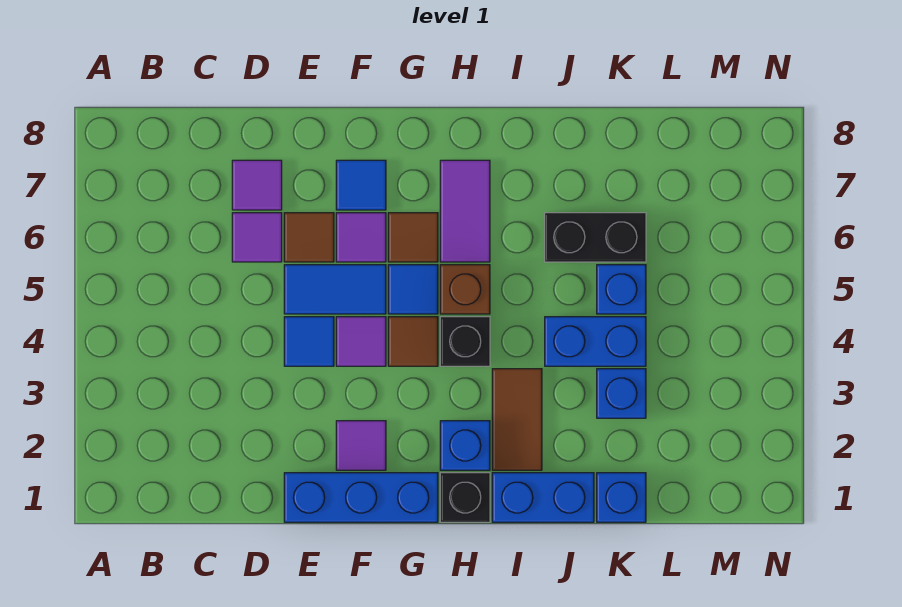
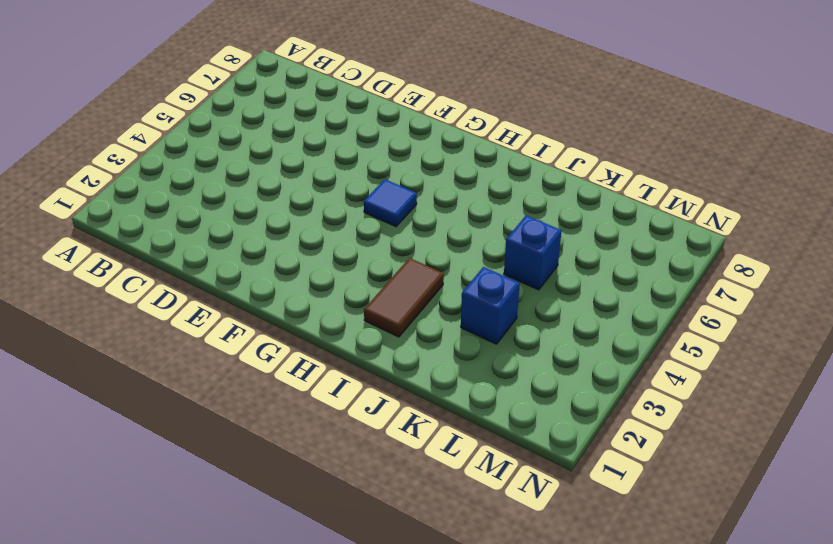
none -> purple 1x1 tile [232,213,282,262]
none -> purple 1x1 tile [232,160,282,210]
none -> blue 1x3 brick [284,473,438,522]

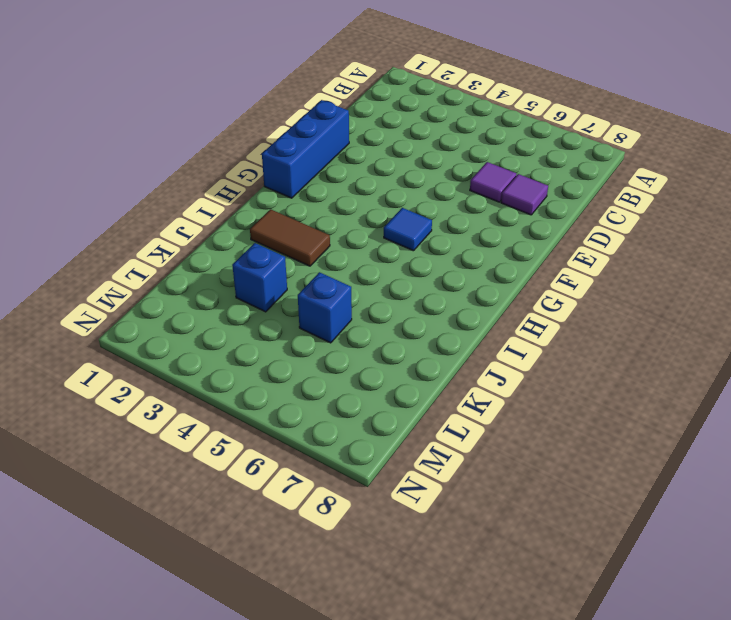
none -> blue 1x1 tile [284,317,334,366]
none -> blue 1x2 tile [284,265,386,314]
none -> brown 1x1 tile [284,213,334,262]

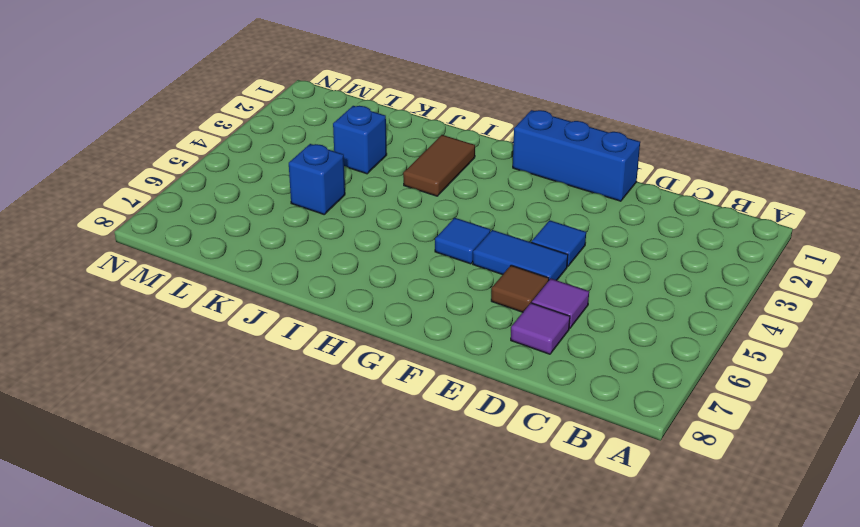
none -> purple 1x1 tile [336,421,386,470]
none -> purple 1x1 tile [336,317,386,366]
none -> purple 1x1 tile [336,213,386,262]

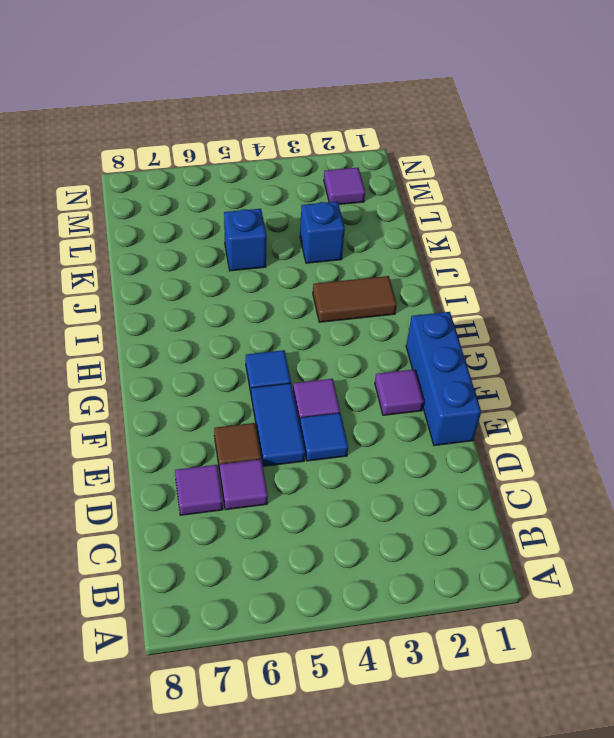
purple 1x1 tile [324,168,365,204] -> purple 1x1 tile moved to [336,213,386,262]
none -> blue 1x1 tile [336,160,386,210]
none -> brown 1x1 tile [388,317,438,366]
none -> brown 1x1 tile [388,213,438,262]

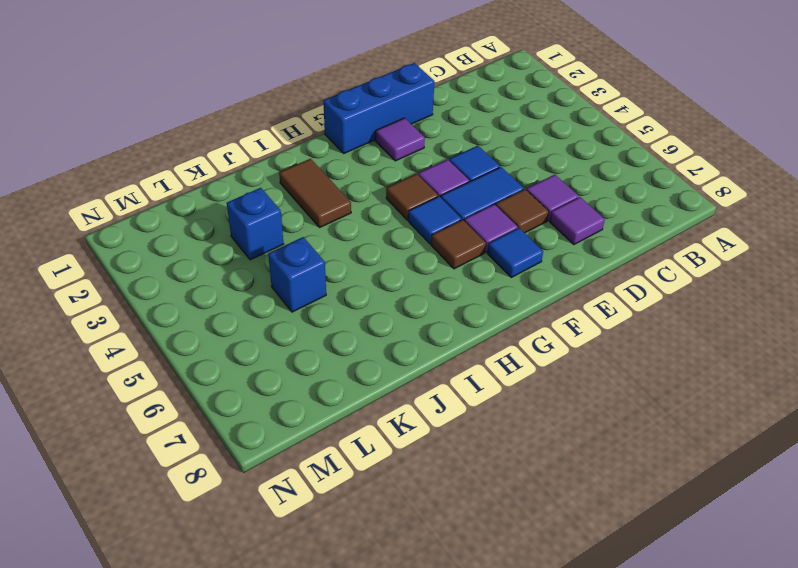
none -> black 1x1 brick [440,473,490,522]
none -> blue 1x1 brick [440,421,490,470]
none -> black 1x1 brick [440,317,490,366]

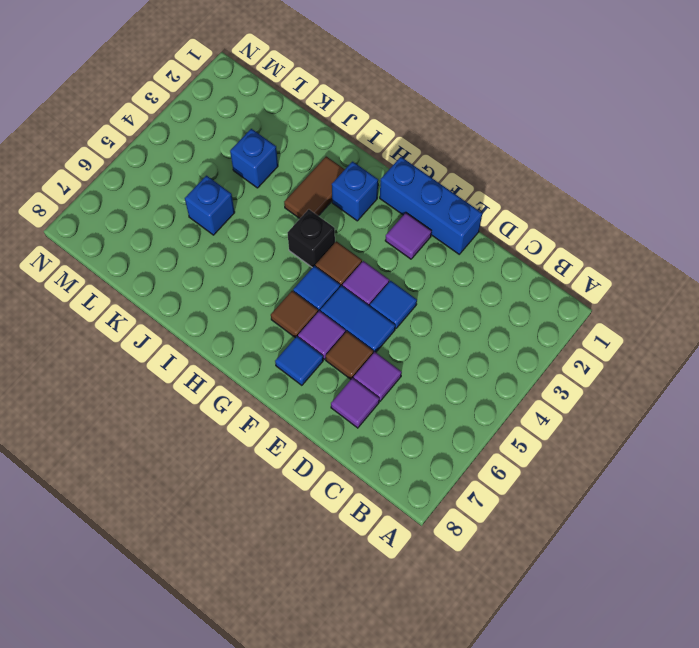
none -> black 1x1 brick [440,473,490,522]
none -> brown 1x1 brick [440,265,490,314]
none -> purple 1x2 tile [440,160,490,262]

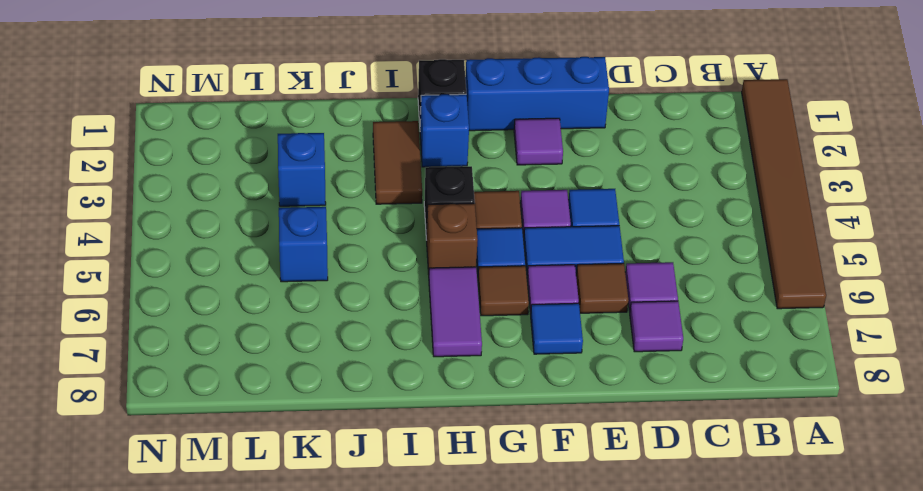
brown 1x6 tile [742,79,826,309] -> none
none -> blue 1x2 brick [492,473,594,522]
none -> blue 1x2 brick [545,317,646,366]
none -> black 1x2 brick [545,213,646,262]

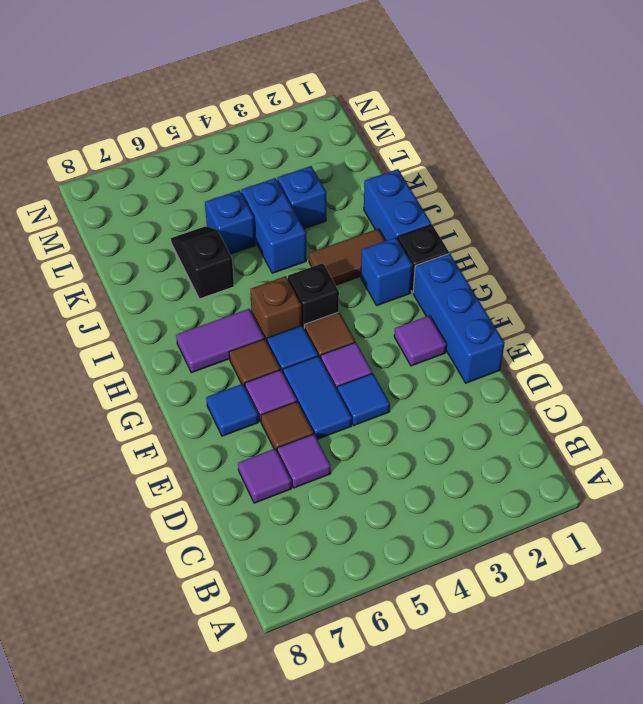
black 1x2 slope [171,226,234,299] -> black 1x2 brick [545,213,646,262]
none -> blue 1x1 brick [597,473,646,522]

